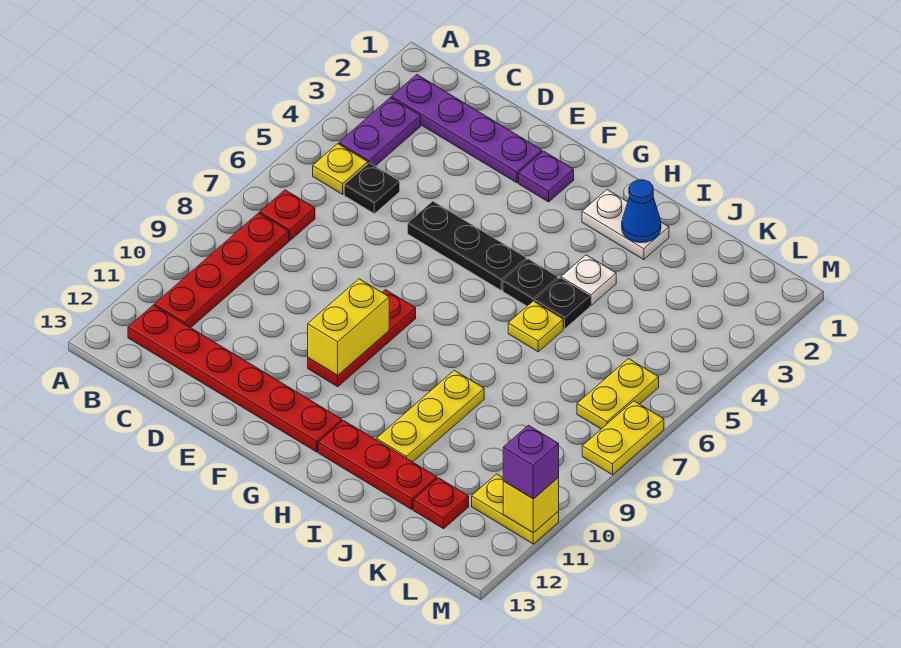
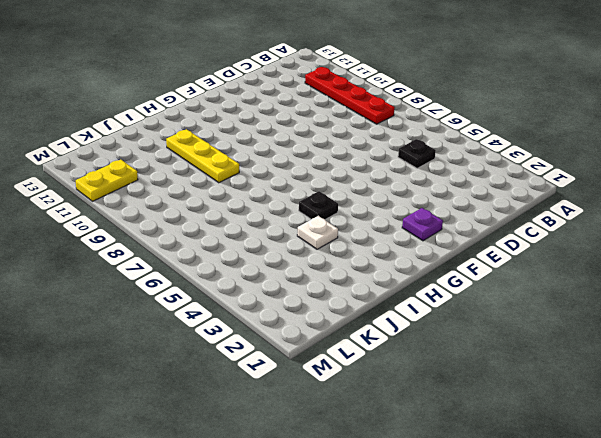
none -> purple 1x4 plate [392,74,542,183]
none -> purple 1x2 plate [339,98,421,166]
none -> yellow 1x1 plate [313,144,368,194]

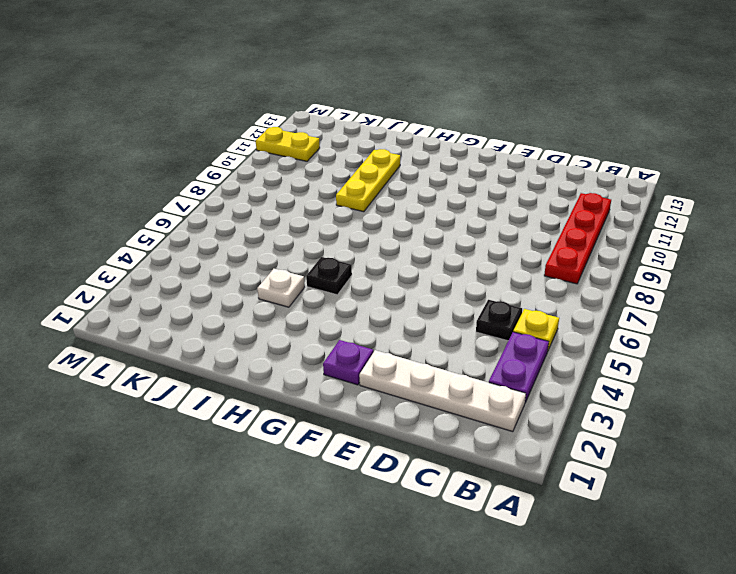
white 1x4 plate [359,350,526,432] -> purple 1x4 plate [392,74,542,183]
none -> red 1x1 plate [260,190,315,241]
none -> red 1x6 plate [128,305,342,452]
none -> black 1x3 plate [408,201,526,290]

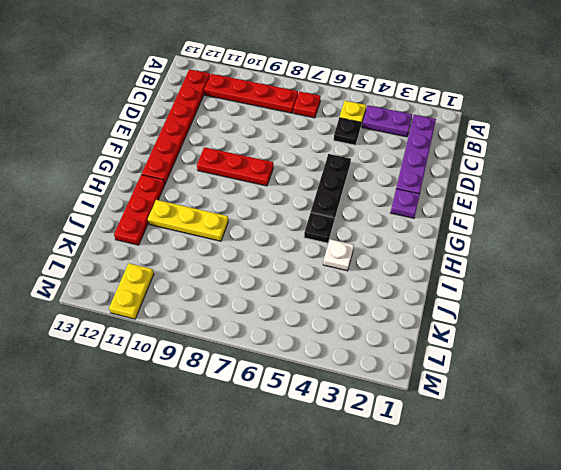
none -> white 1x2 plate [582,190,669,260]
none -> black 1x1 plate [535,278,590,329]
none -> yellow 1x1 plate [508,301,563,352]

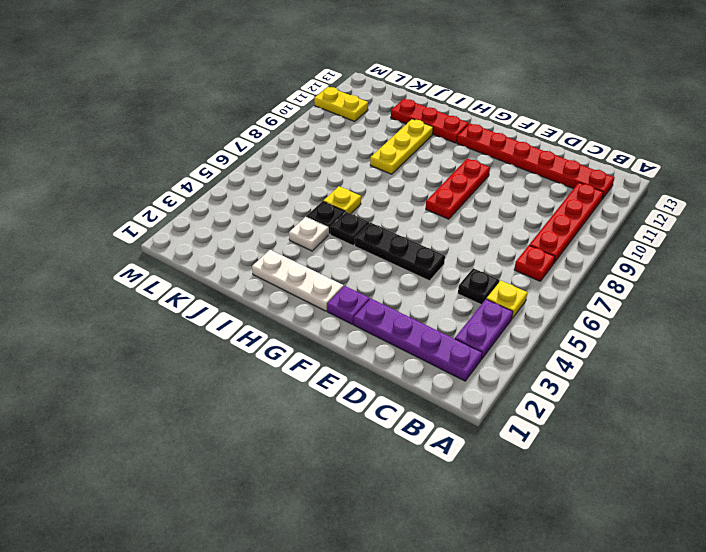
white 1x3 plate [252,250,343,311] -> white 1x2 plate [582,190,669,260]
none -> red 1x1 plate [413,478,469,529]
none -> yellow 1x2 plate [577,359,659,429]
none -> yellow 1x2 plate [582,401,664,475]

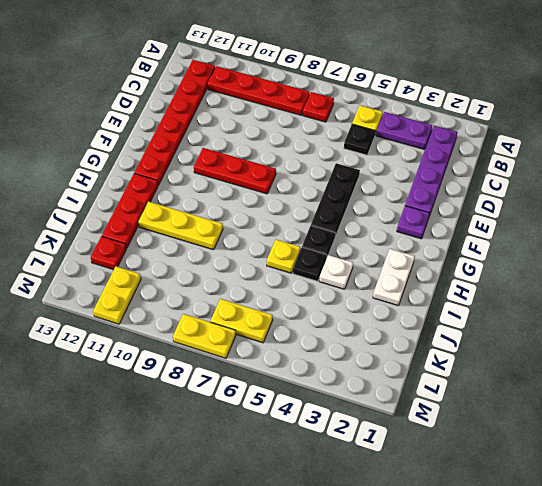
none -> yellow 1x2 brick [308,279,389,375]
none -> blue 1x1 cone [622,180,661,243]
none -> yellow 1x1 brick [503,478,559,533]

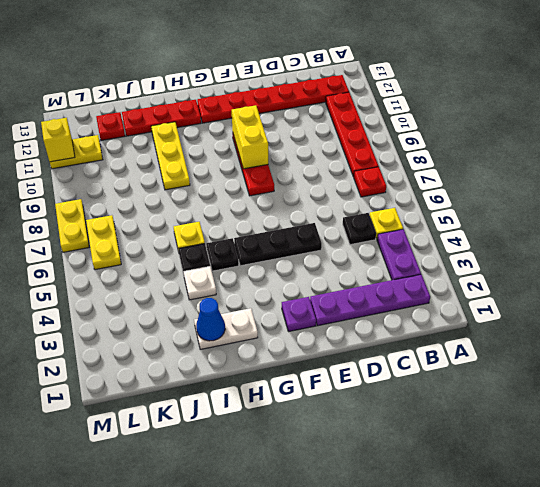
none -> purple 1x1 brick [503,425,559,499]

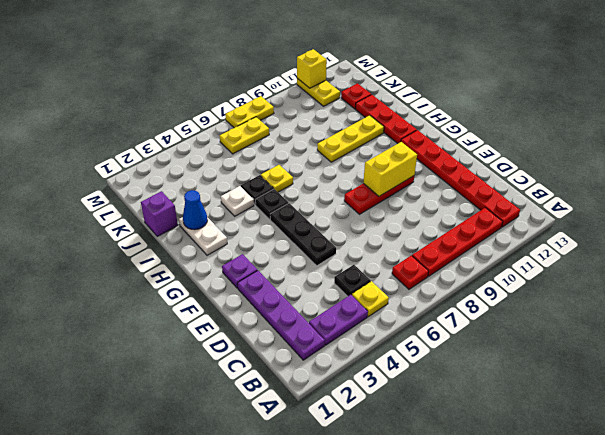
purple 1x1 brick [141,191,178,236] -> purple 1x1 brick moved to [503,425,559,499]

